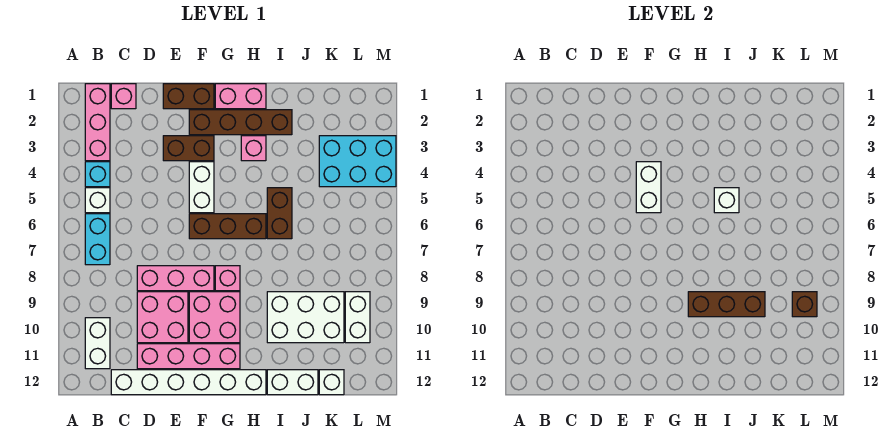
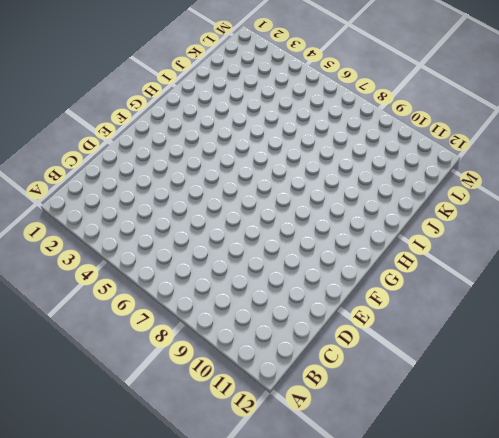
none -> pink 1x3 brick [85,84,110,161]
none -> cyan 1x1 brick [85,162,110,187]
none -> white 1x1 brick [85,188,110,213]

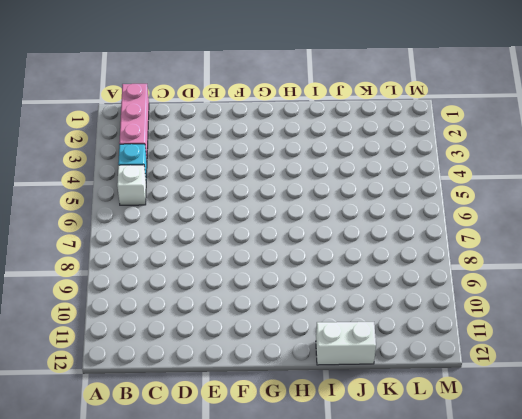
none -> cyan 1x2 brick [85,214,110,265]
none -> white 1x2 brick [85,318,110,369]
none -> pink 1x1 brick [111,84,136,109]

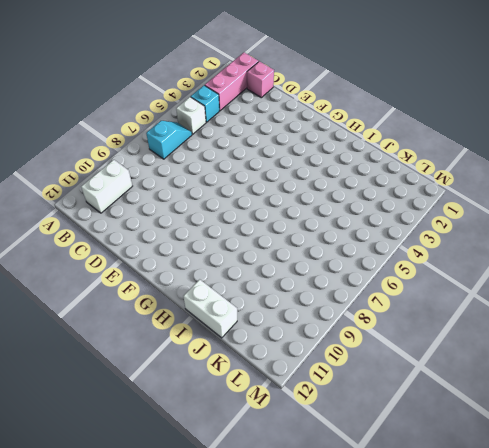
cyan 1x2 slope [146,121,192,159] -> cyan 1x2 brick [85,214,110,265]
none -> white 1x6 brick [111,370,266,395]
none -> pink 1x3 brick [137,266,214,291]
none -> pink 2x2 brick [137,292,188,343]

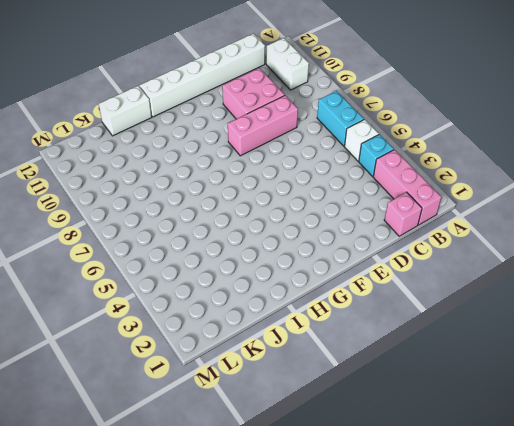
none -> pink 1x4 brick [137,344,240,369]
none -> brown 1x2 brick [163,84,214,109]
none -> brown 1x2 brick [163,136,214,161]

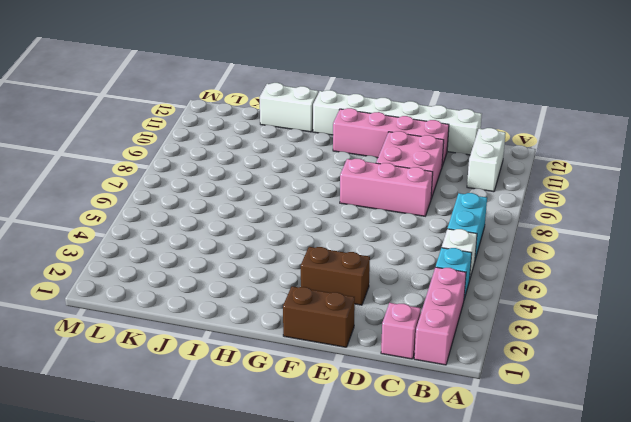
none -> brown 1x4 brick [189,110,292,135]
none -> white 1x2 brick [189,162,214,213]
none -> brown 1x3 brick [189,214,266,239]

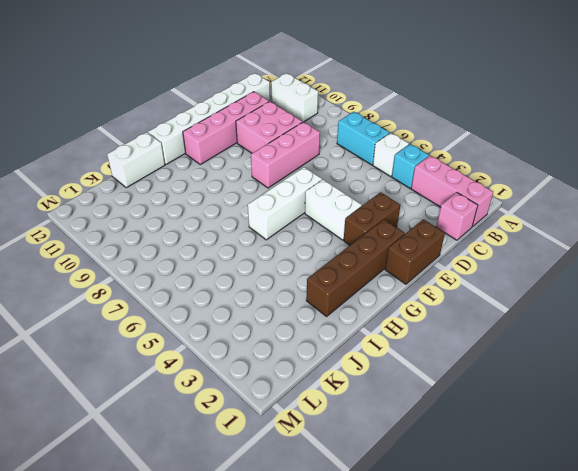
white 1x3 brick [248,167,322,240] -> brown 1x3 brick [189,214,266,239]
none -> pink 2x2 brick [189,292,240,343]
none -> pink 1x2 brick [215,84,266,109]
none -> pink 1x1 brick [215,266,240,291]

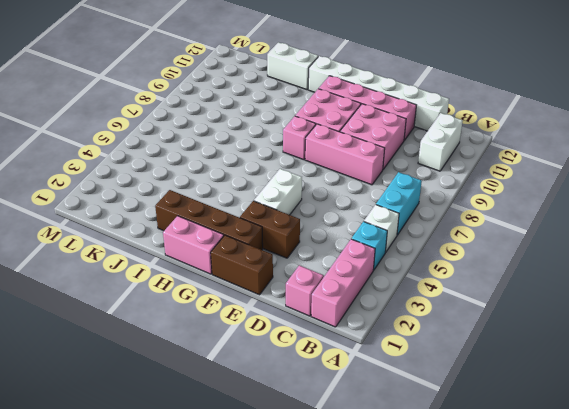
none -> brown 1x3 brick [189,214,266,239]
none -> pink 1x1 brick [241,136,266,161]
none -> brown 1x2 brick [267,188,292,239]

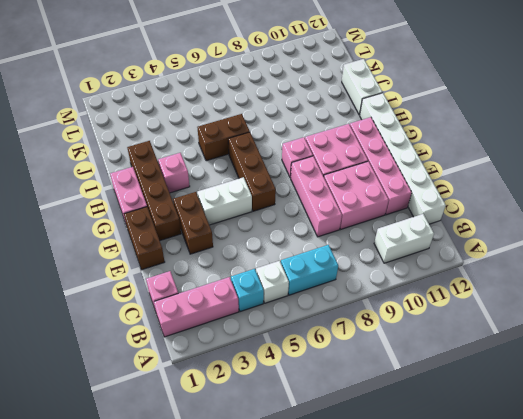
none -> white 2x3 brick [267,292,344,343]
none -> cyan 2x3 brick [319,136,396,187]
none -> white 1x1 brick [319,370,344,395]

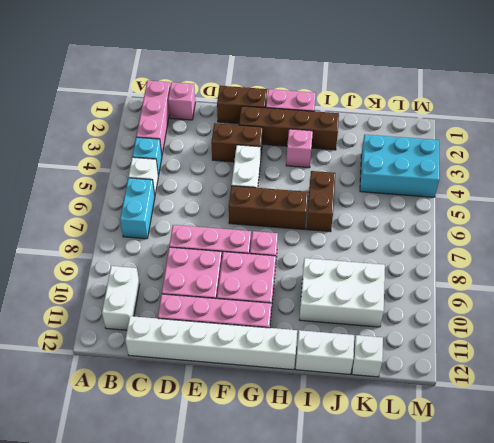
none -> white 1x2 brick [345,292,370,343]
none -> white 1x2 brick [636,162,661,213]
none -> brown 1x3 brick [688,292,765,317]

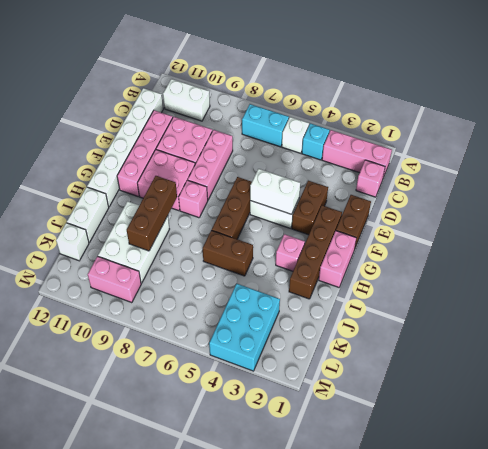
pink 1x2 brick [88,256,141,303] -> white 1x2 brick [345,292,370,343]
none -> white 1x1 brick [714,188,739,213]
none -> brown 1x1 brick [792,292,817,317]

